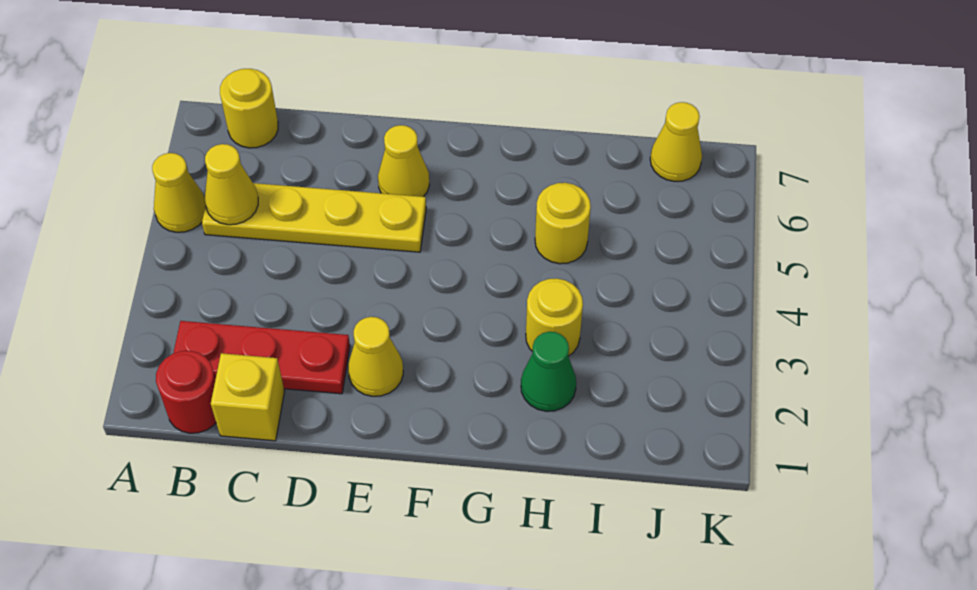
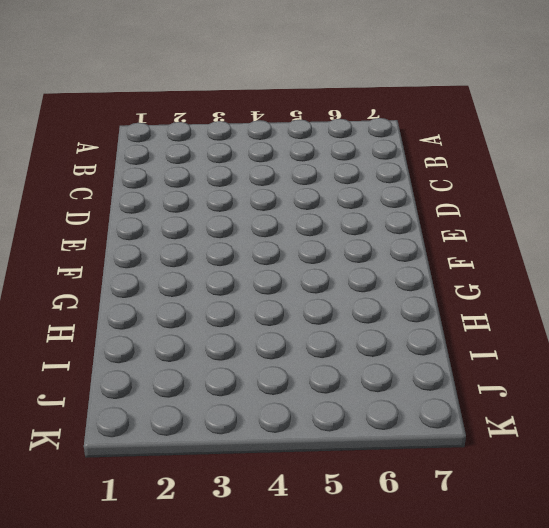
none -> yellow 1x1 cone [152,153,206,232]
none -> red 1x1 round brick [156,351,216,433]
none -> red 1x3 plate [173,321,350,394]

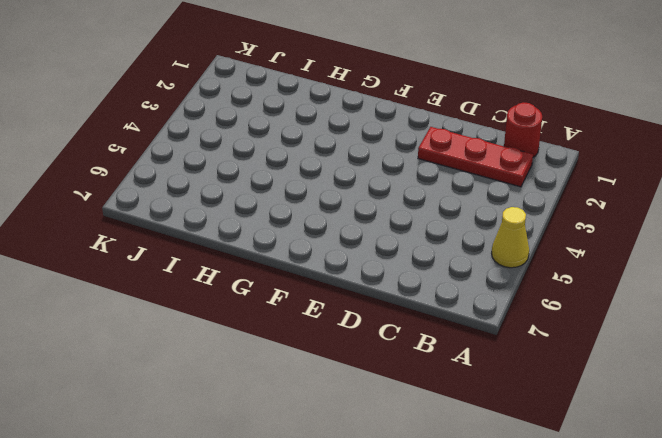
none -> yellow 1x4 plate [202,183,426,252]
none -> yellow 1x1 round brick [220,69,278,148]
none -> yellow 1x1 brick [211,353,285,441]

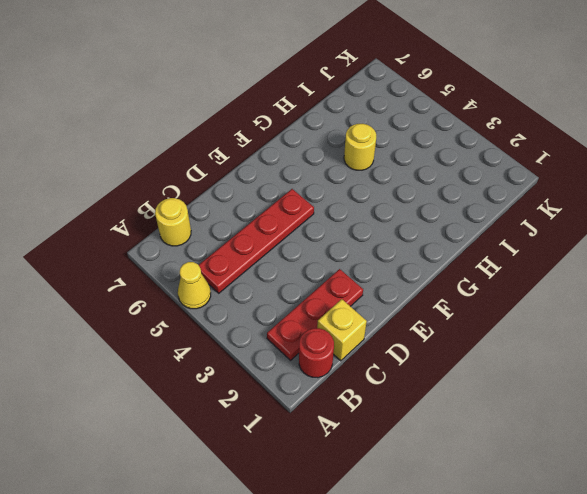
red 1x4 plate [199,189,314,293] -> yellow 1x4 plate [202,183,426,252]
none -> yellow 1x1 cone [348,317,403,396]
none -> yellow 1x1 cone [378,125,429,197]
none -> green 1x1 cone [521,332,576,411]

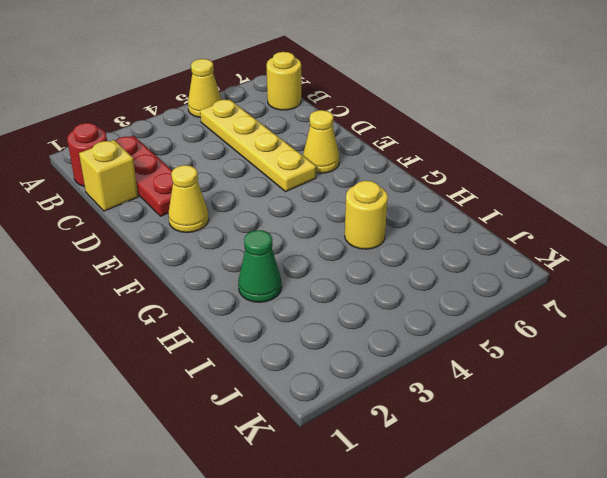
none -> yellow 1x1 round brick [526,278,583,356]
none -> yellow 1x1 cone [650,102,702,181]
none -> yellow 1x1 cone [205,144,258,225]

